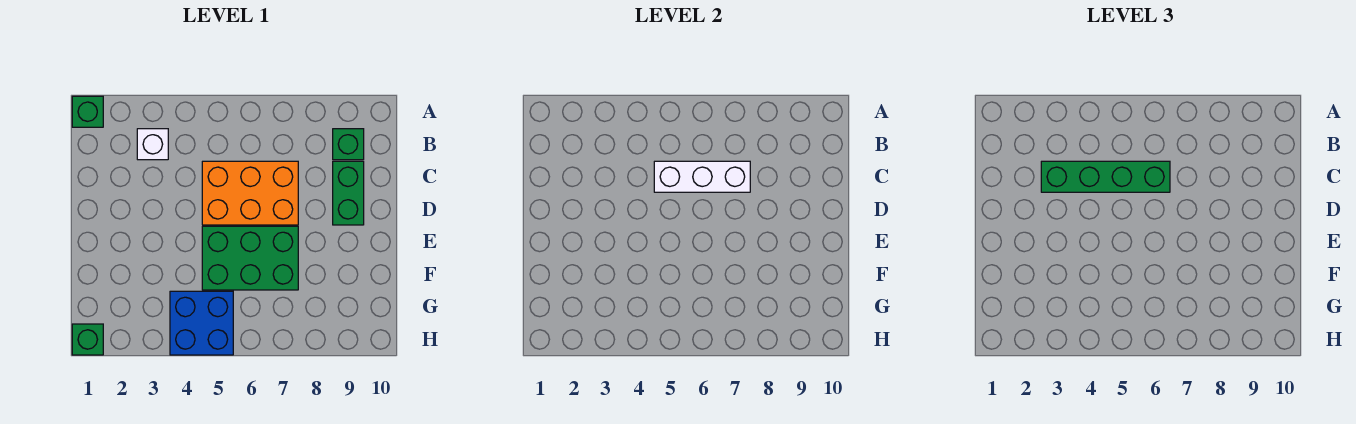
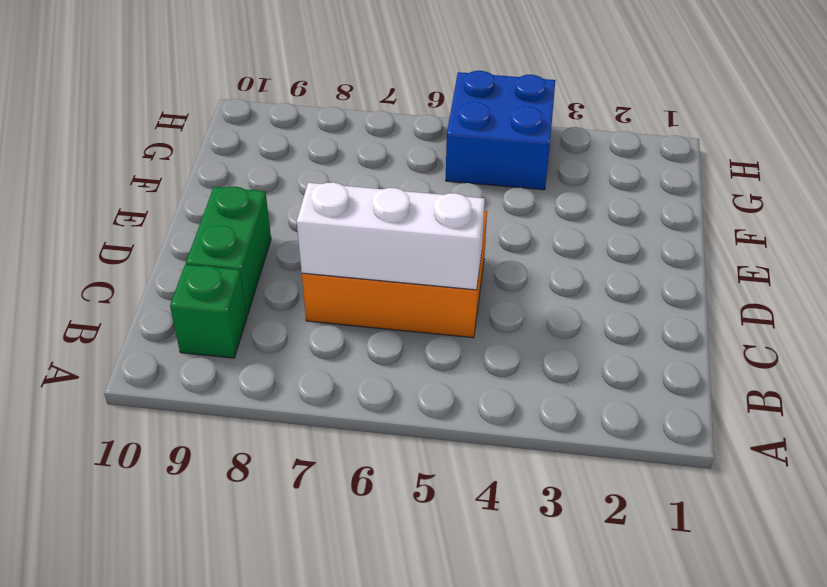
none -> green 1x1 brick [72,96,103,127]
none -> white 1x1 brick [137,129,168,160]

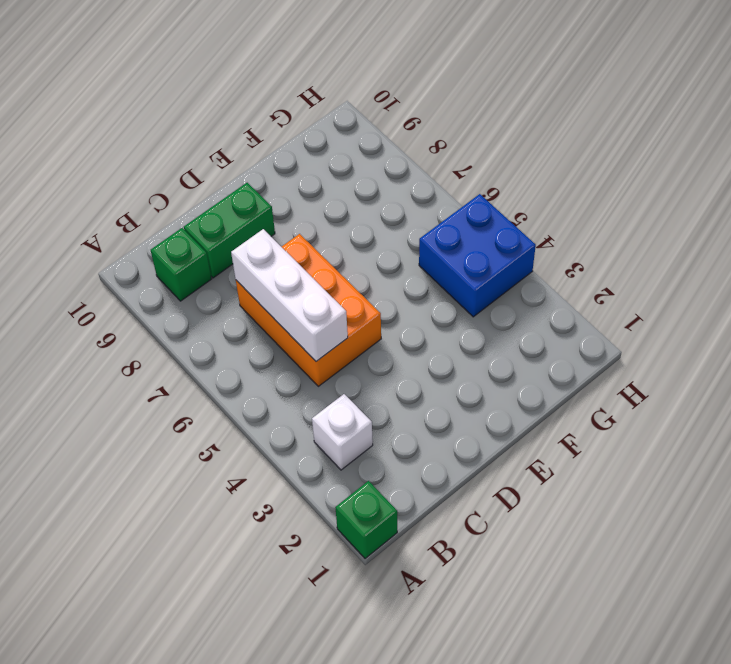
none -> green 2x3 brick [202,226,298,290]
none -> green 1x1 brick [72,324,103,355]

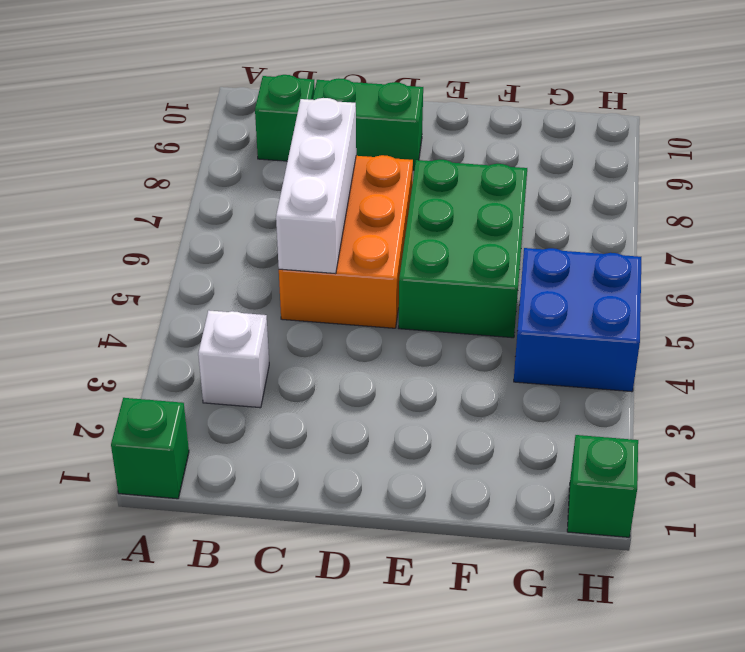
none -> green 1x4 brick [1041,161,1170,192]

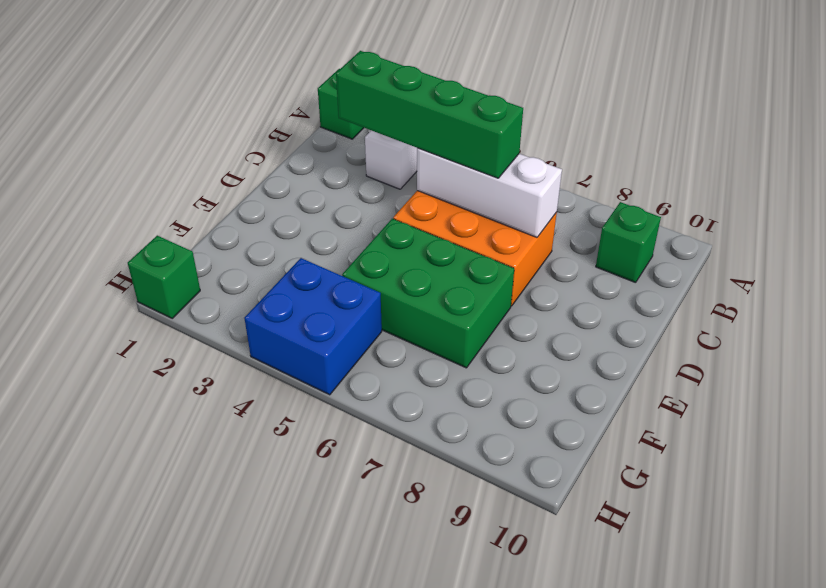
none -> green 1x2 brick [333,161,364,225]

